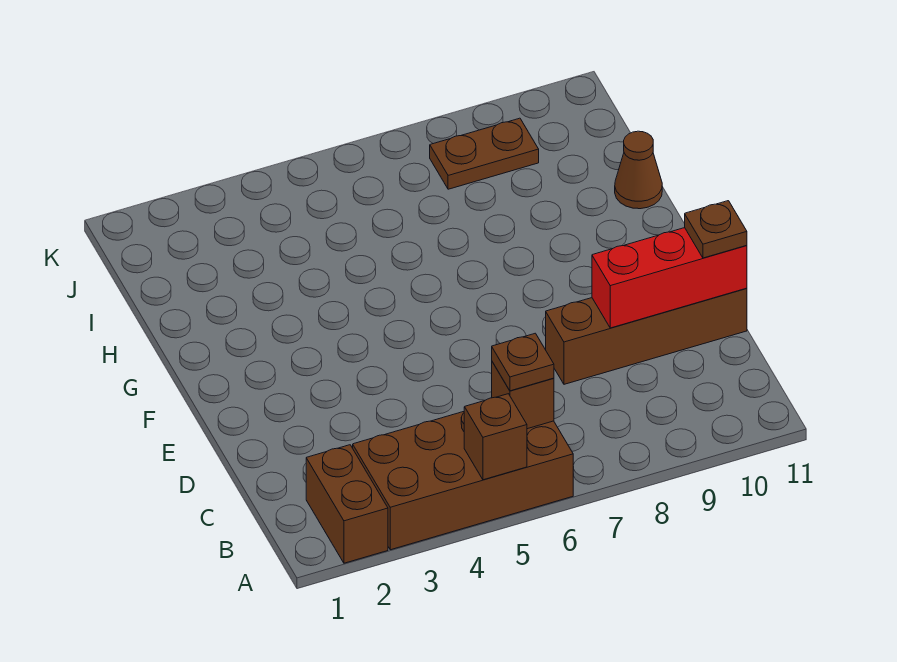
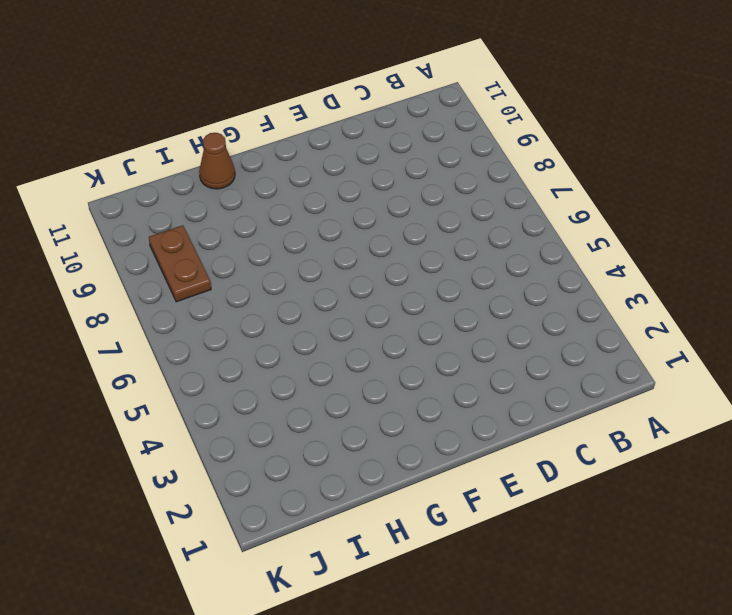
none -> brown 1x2 brick [306,445,388,563]
none -> brown 2x4 brick [353,412,573,550]

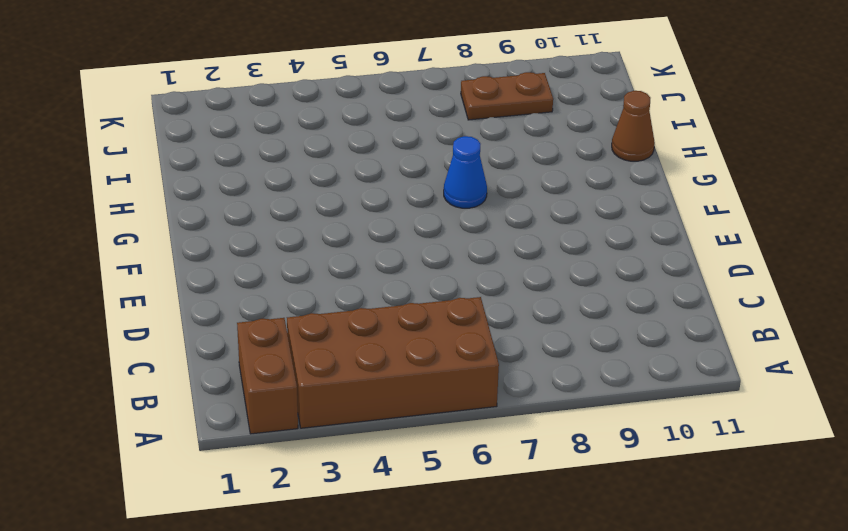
blue 1x1 cone [444,136,487,208] -> none
none -> brown 1x4 brick [546,288,747,384]
none -> brown 1x1 brick [464,394,527,480]

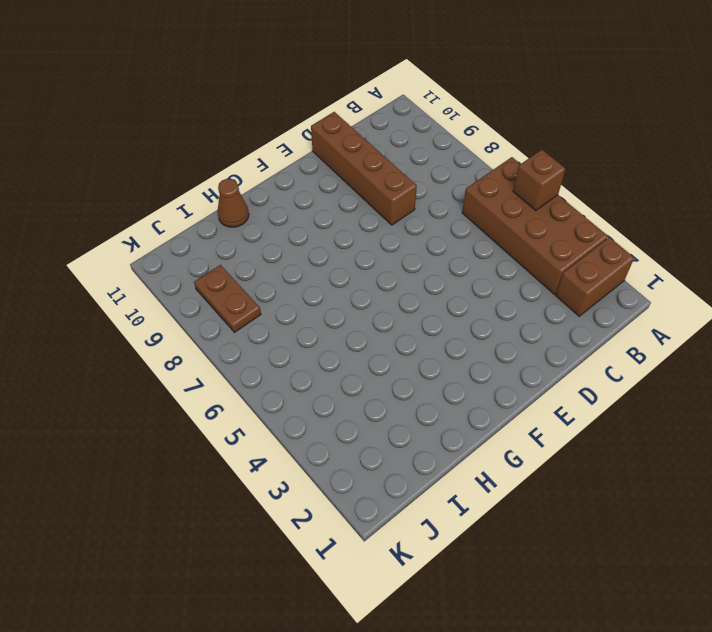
none -> brown 1x1 brick [492,362,554,429]
none -> red 1x3 brick [592,228,747,328]

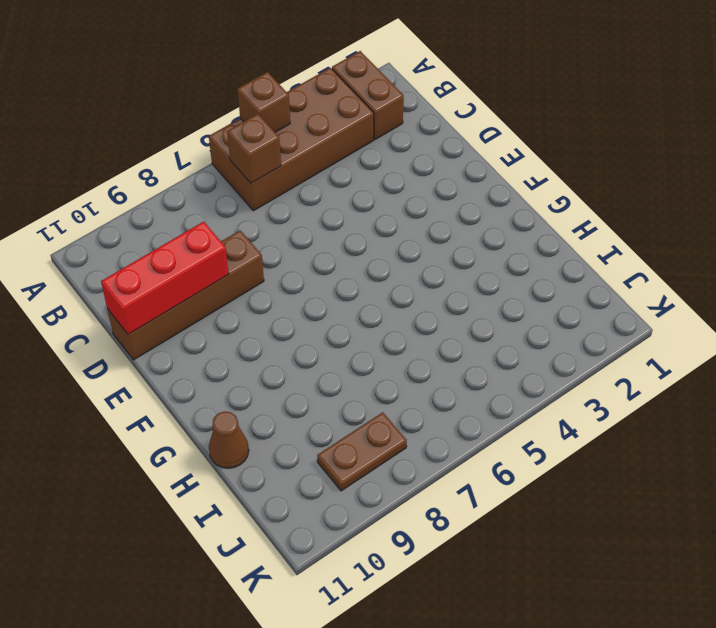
none -> brown 1x1 plate [492,333,554,391]
none -> brown 1x1 plate [685,201,747,258]

